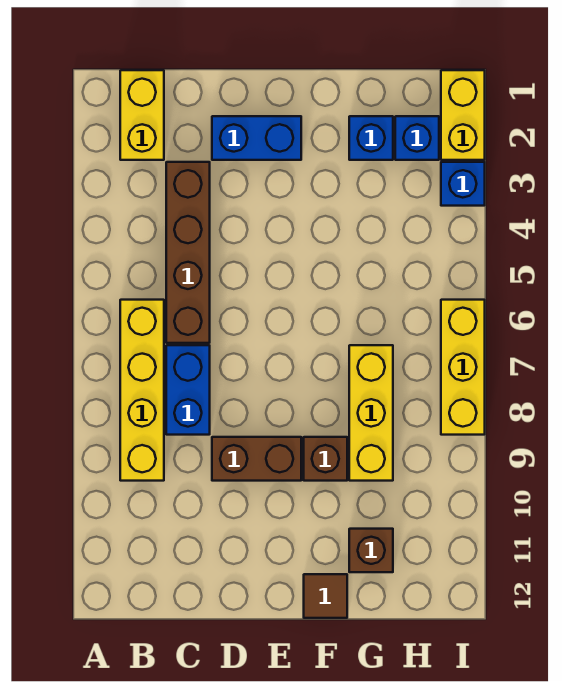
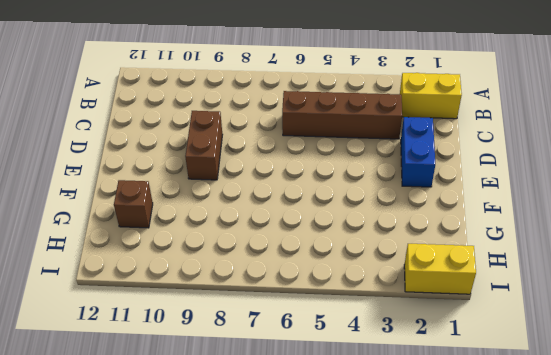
none -> yellow 1x4 brick [120,300,164,481]
none -> blue 1x2 brick [166,345,210,435]
none -> brown 1x1 brick [304,437,347,481]

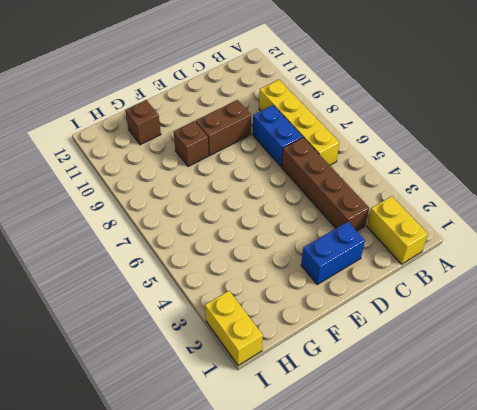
none -> brown 1x1 tile [304,574,347,618]
none -> blue 1x1 brick [349,116,393,160]
none -> yellow 1x3 brick [349,345,393,481]

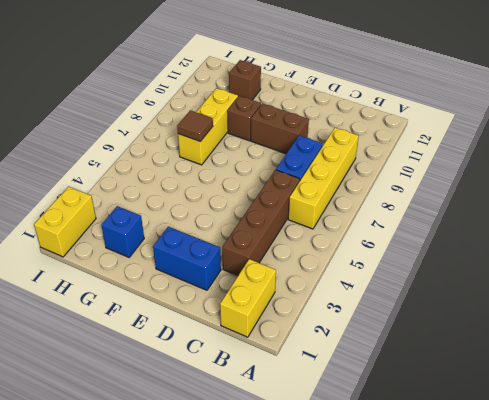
brown 1x1 tile [177,110,213,141] -> brown 1x1 tile moved to [304,574,347,618]
none -> blue 1x1 brick [395,116,439,160]
none -> blue 1x1 brick [441,162,485,206]
none -> yellow 1x3 brick [441,300,485,435]

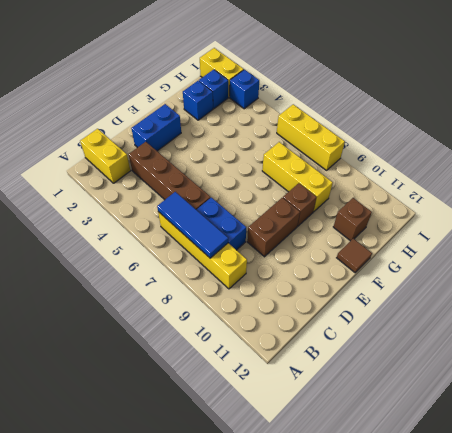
blue 1x3 tile [157,192,228,258] -> none

